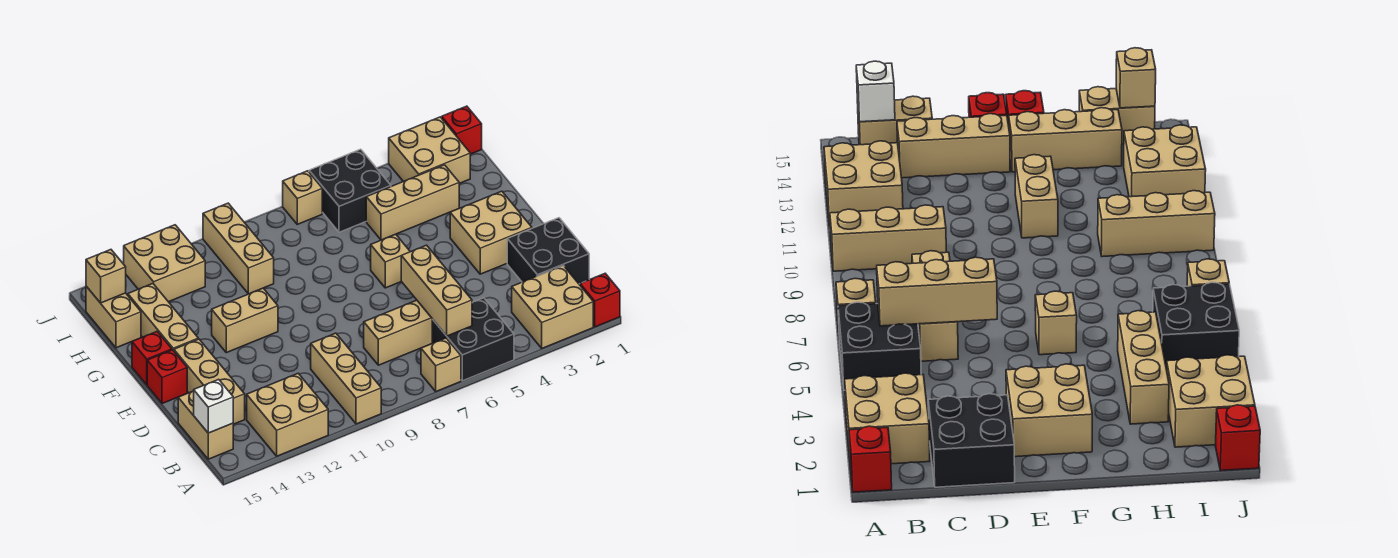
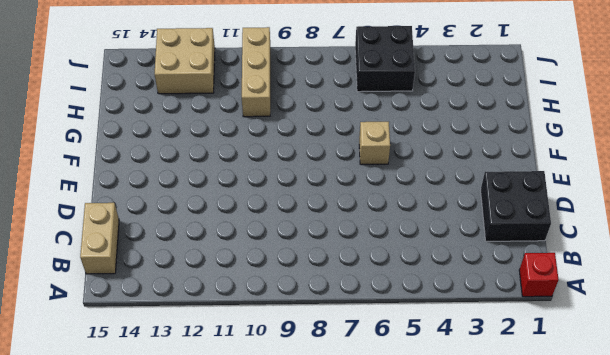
none -> tan 2x2 brick [512,266,593,348]
none -> black 2x2 brick [432,298,514,381]
none -> tan 1x1 brick [421,338,461,391]

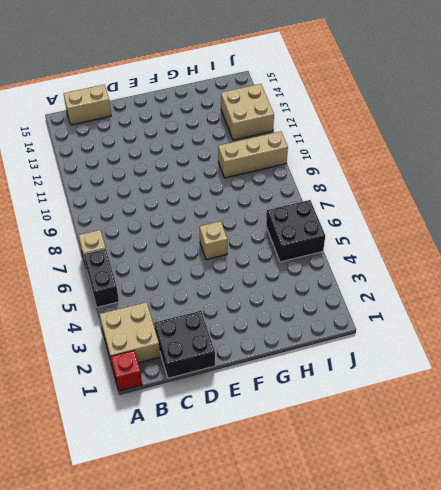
black 1x2 brick [84,249,119,307] -> black 2x2 brick [432,298,514,381]
none -> tan 1x3 brick [311,333,381,424]
none -> tan 2x2 brick [247,373,328,456]
none -> tan 1x3 brick [364,300,432,365]

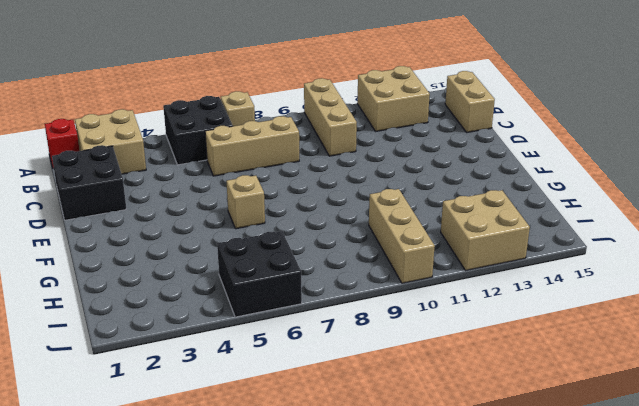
none -> tan 1x3 brick [174,339,245,424]
none -> tan 2x2 brick [450,191,532,274]
none -> red 1x1 brick [147,350,187,404]

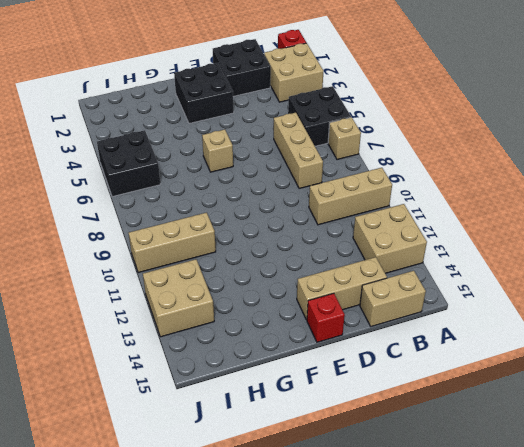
black 2x2 brick [174,63,234,123] -> tan 2x2 brick [450,191,532,274]
none -> tan 1x2 brick [212,288,278,353]
none -> tan 1x3 brick [128,284,198,351]
none -> red 1x1 brick [132,332,172,385]

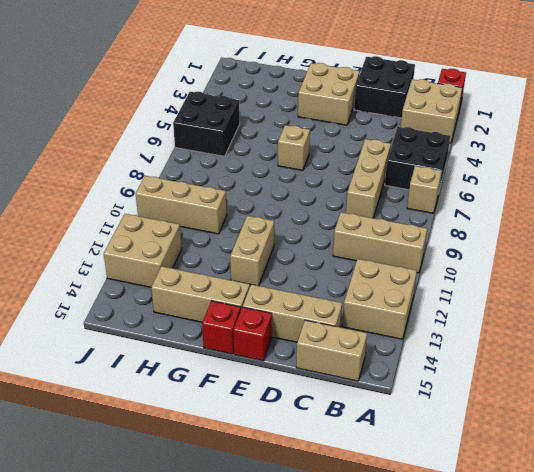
none -> tan 1x3 brick [366,165,459,240]
none -> tan 1x2 brick [86,286,141,348]
none -> tan 2x2 brick [389,117,470,184]

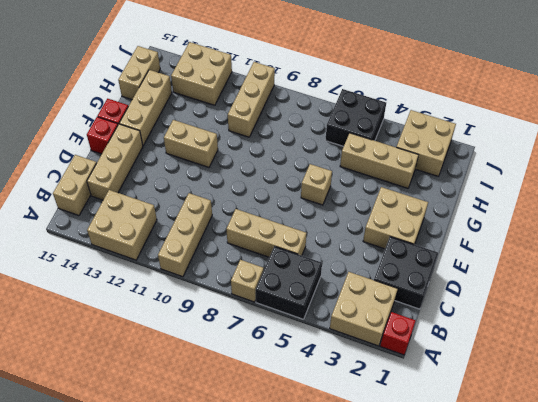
none -> red 1x1 brick [442,106,482,154]
none -> tan 1x1 brick [283,171,322,224]
none -> tan 1x3 brick [401,245,472,336]

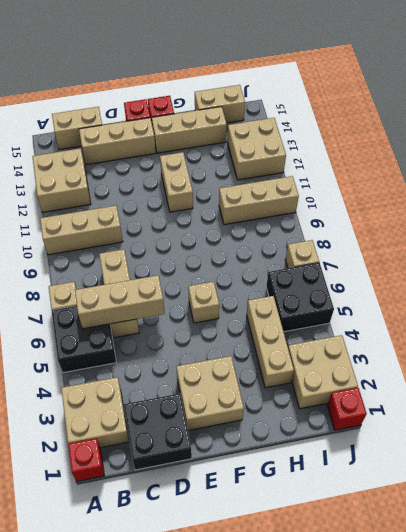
none -> white 1x1 brick [194,379,233,433]
none -> tan 1x1 brick [86,250,126,303]

